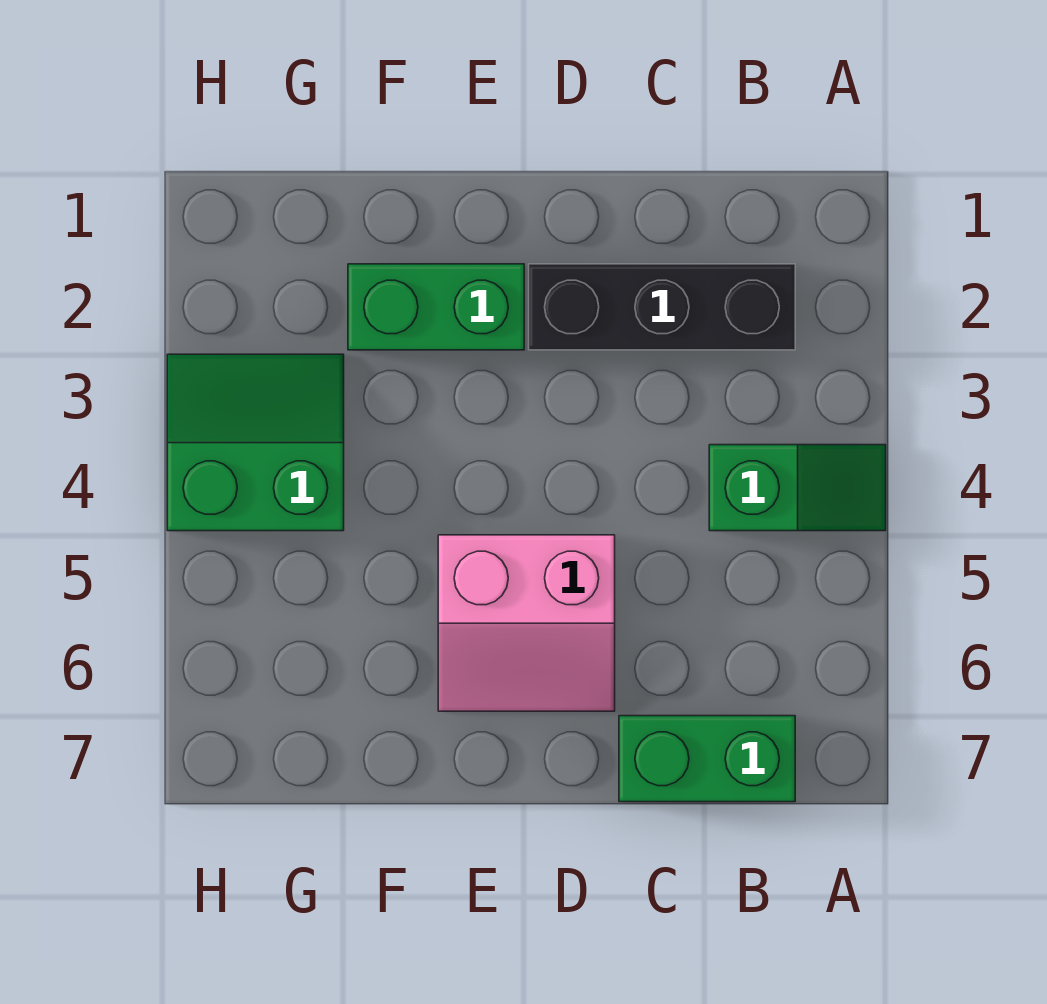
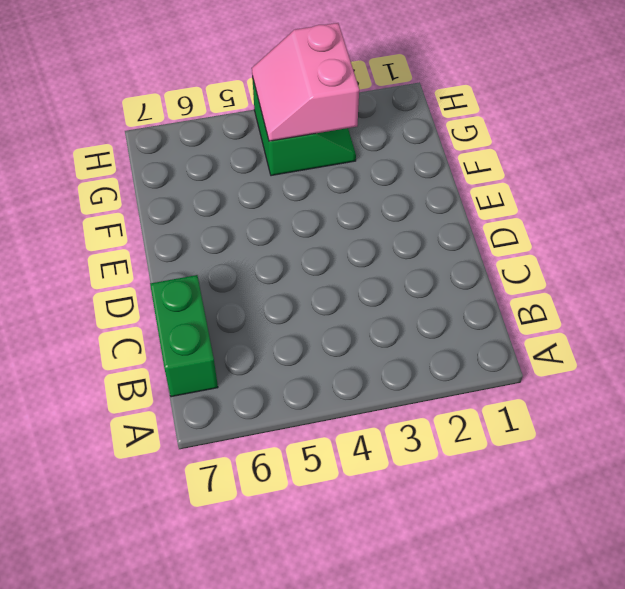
pink 2x2 slope [252,23,359,141] -> pink 2x2 slope moved to [438,535,615,711]
none -> green 1x2 slope [709,445,886,531]
none -> black 1x3 brick [529,264,795,350]

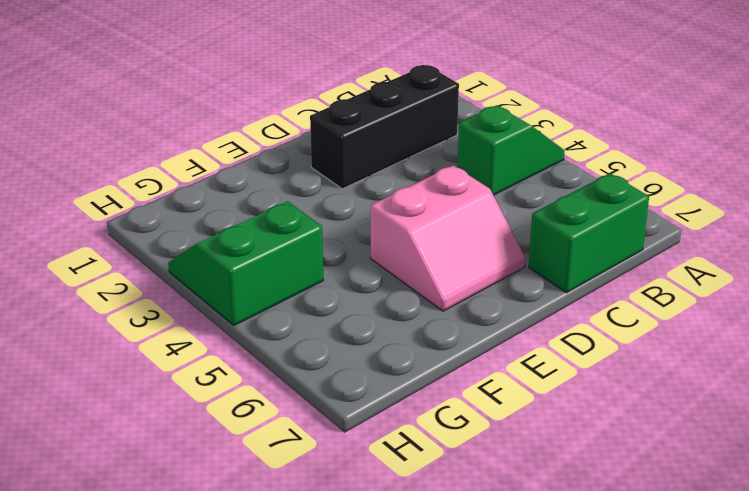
none -> green 1x2 brick [348,264,524,350]

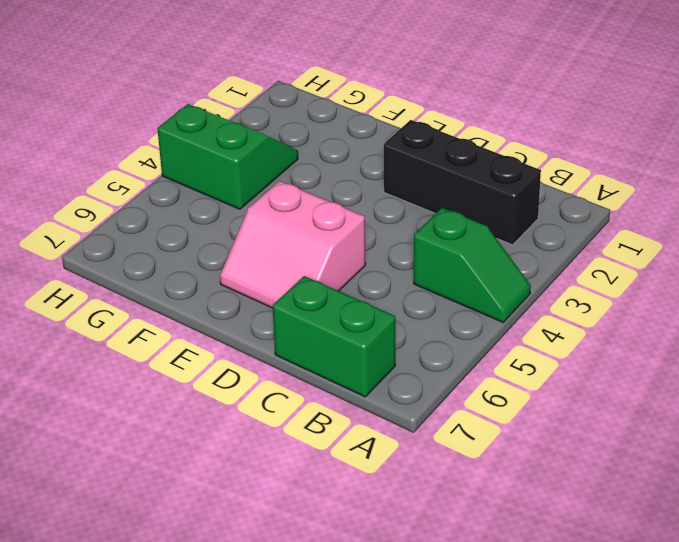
none -> green 1x2 brick [348,264,524,350]

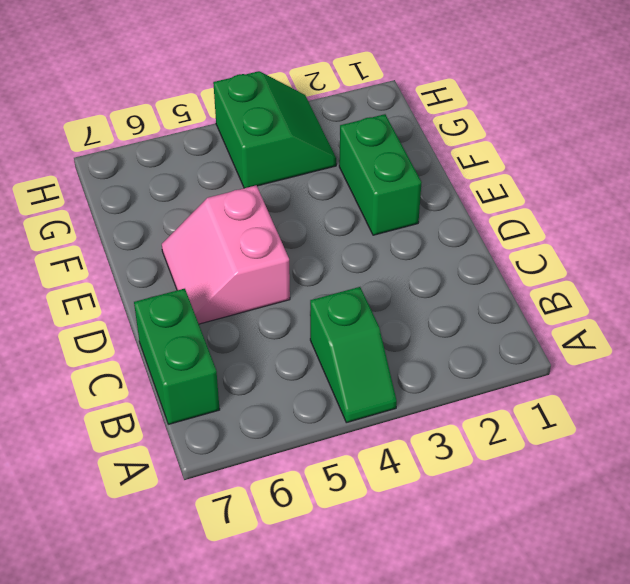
none -> black 1x3 brick [529,264,795,350]

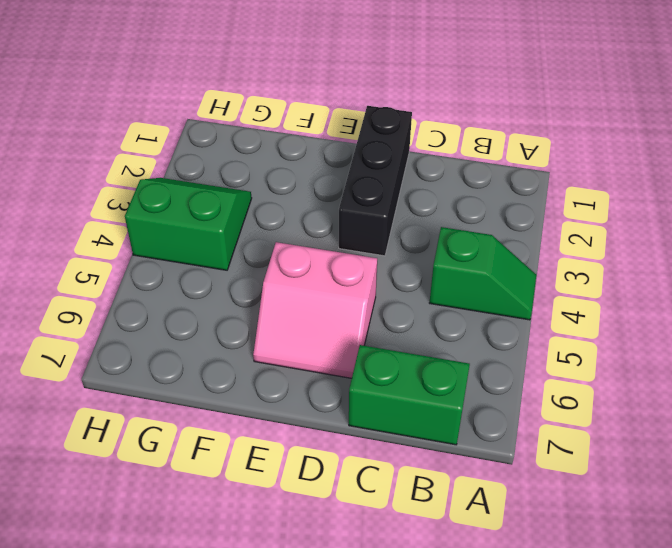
black 1x3 brick [339,106,412,256] -> black 1x3 brick turned to [529,264,795,350]
none -> green 1x2 brick [348,264,524,350]

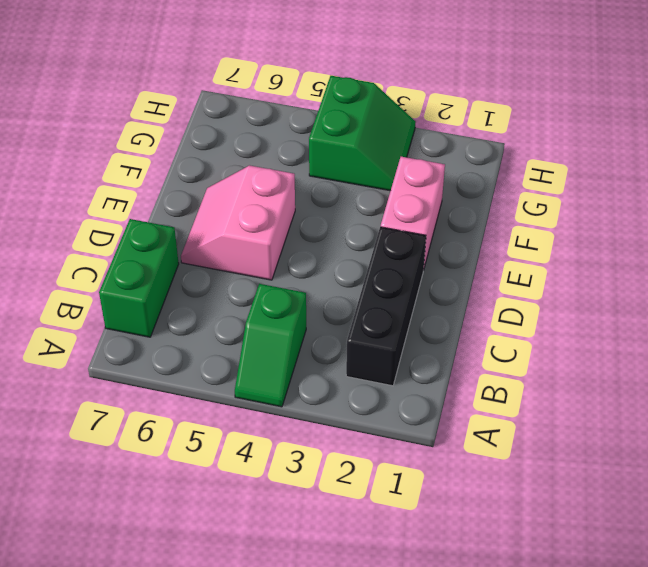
pink 1x2 brick [381,157,445,268] -> green 1x2 brick [348,264,524,350]

